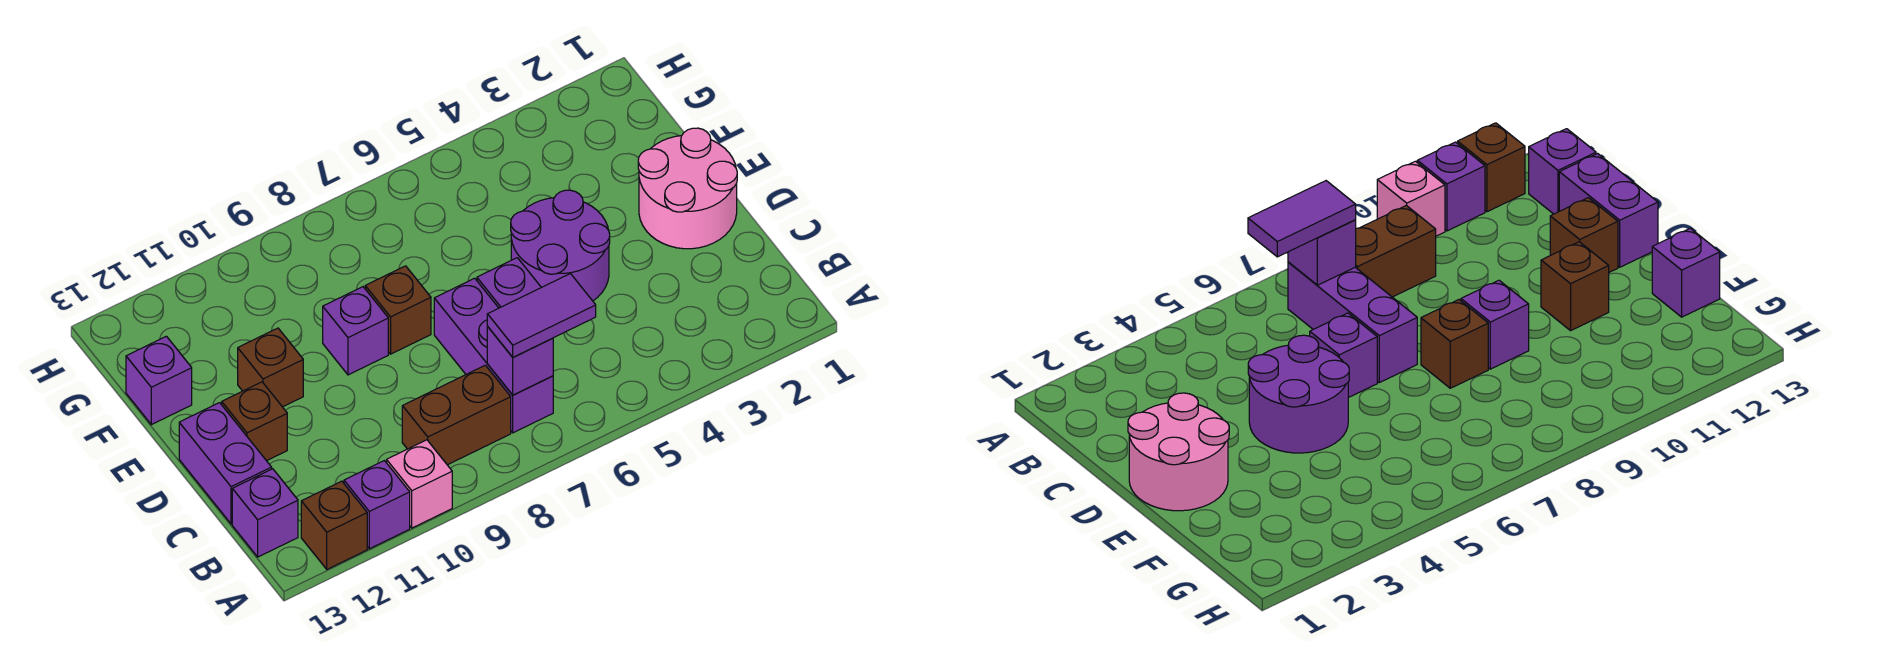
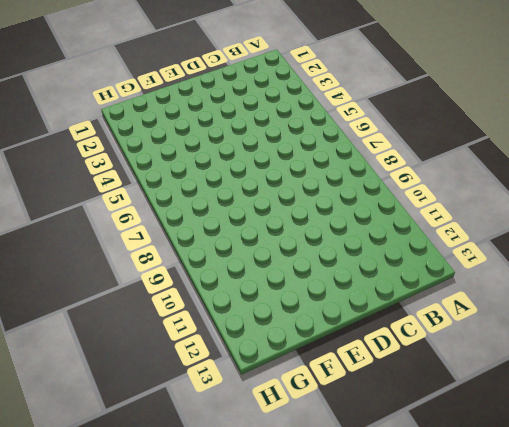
none -> pink 1x1 brick [387,440,452,528]
none -> purple 1x1 brick [344,461,410,549]
none -> brown 1x1 brick [301,481,367,569]

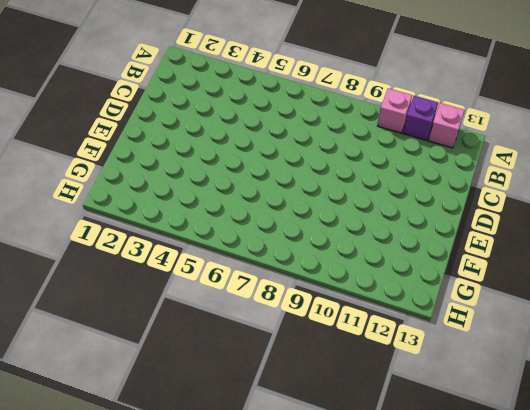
pink 1x1 brick [429,103,465,148] -> brown 1x1 brick [301,481,367,569]
none -> purple 1x3 brick [434,278,553,433]
none -> brown 1x2 brick [402,365,511,465]
none -> purple 1x1 brick [232,469,298,557]

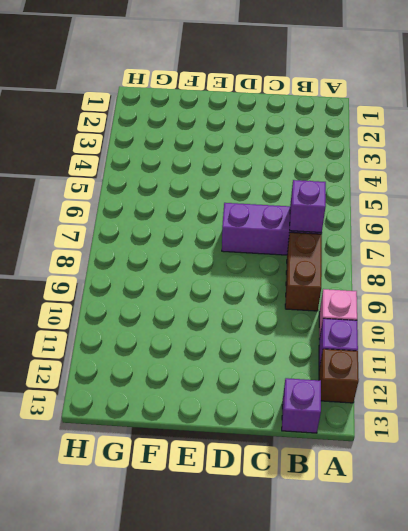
none -> purple 1x2 brick [179,403,272,524]
none -> pink 2x2 round brick [638,128,737,249]
none -> purple 2x2 round brick [511,190,610,301]

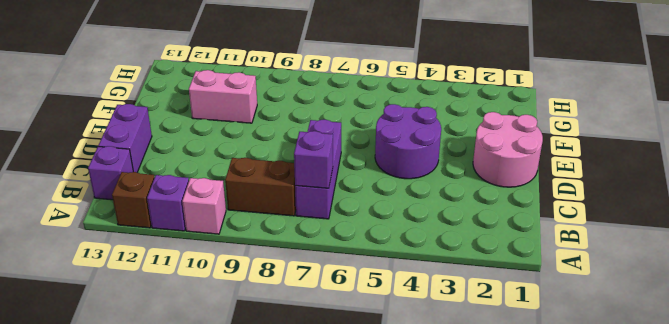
pink 1x2 brick [189,70,257,123] -> none
none -> purple 1x1 brick [477,258,541,308]
none -> brown 1x1 brick [222,382,287,461]
none -> brown 1x1 brick [365,266,431,354]

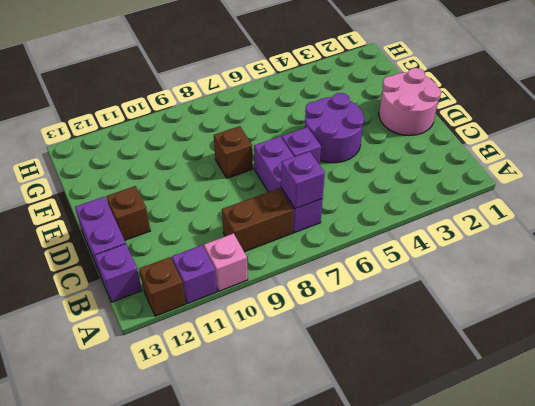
none -> purple 1x1 brick [323,287,388,375]
none -> brown 1x1 brick [238,328,303,407]
none -> purple 1x1 brick [126,336,192,425]

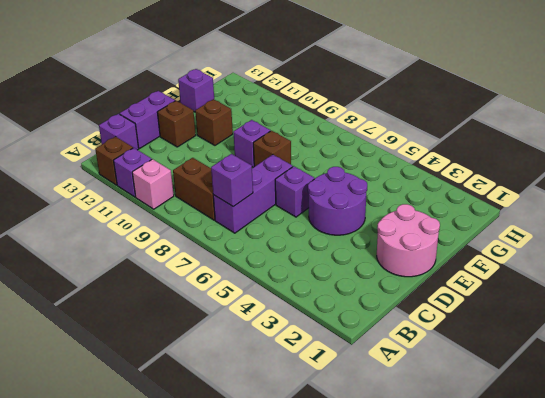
none -> purple 1x2 tile [487,274,596,357]

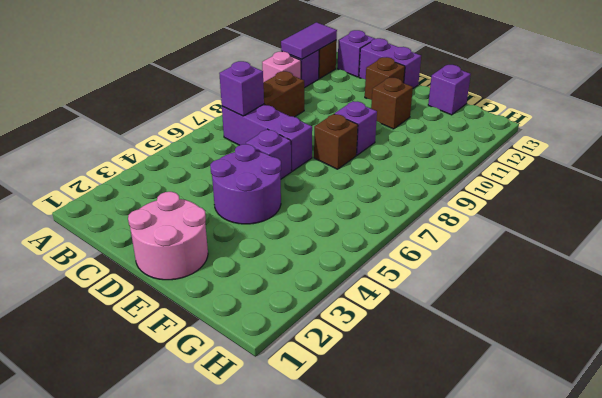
purple 1x2 tile [281,22,337,59] -> purple 1x2 tile moved to [487,274,596,357]

